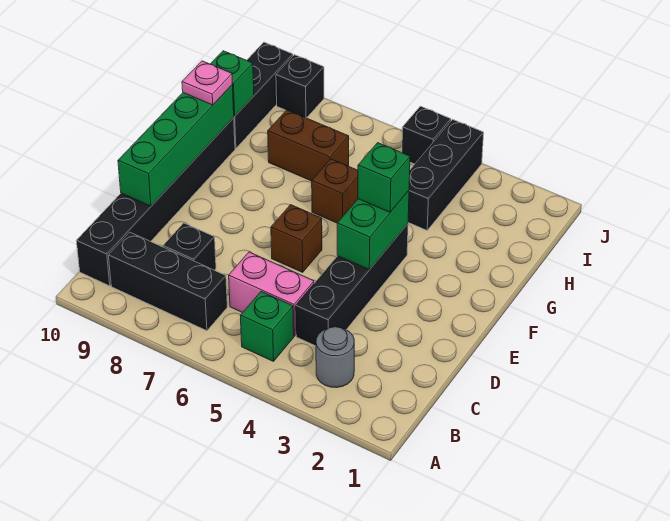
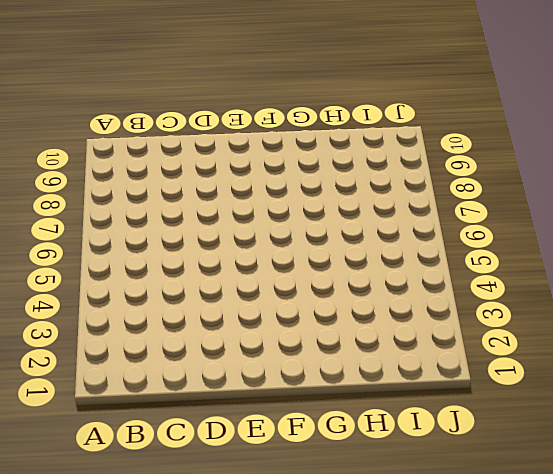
none -> grey 1x1 round brick [316,327,354,388]
none -> green 1x1 brick [240,292,294,361]
none -> black 1x3 brick [109,232,227,331]

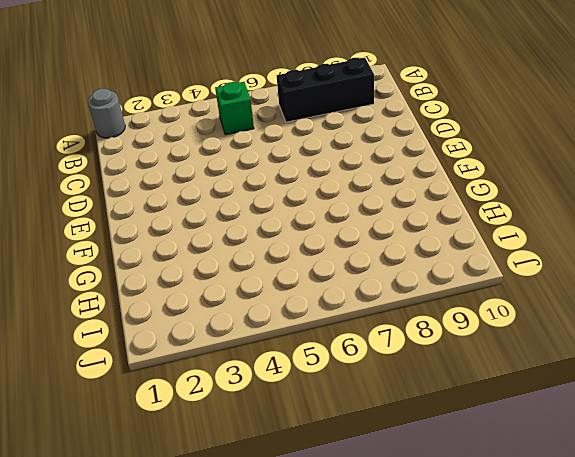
grey 1x1 round brick [88,89,125,138] -> grey 1x1 round brick moved to [316,327,354,388]
none -> black 1x6 brick [76,118,235,286]
none -> black 1x4 brick [296,224,408,346]
none -> pink 1x2 brick [229,252,314,336]

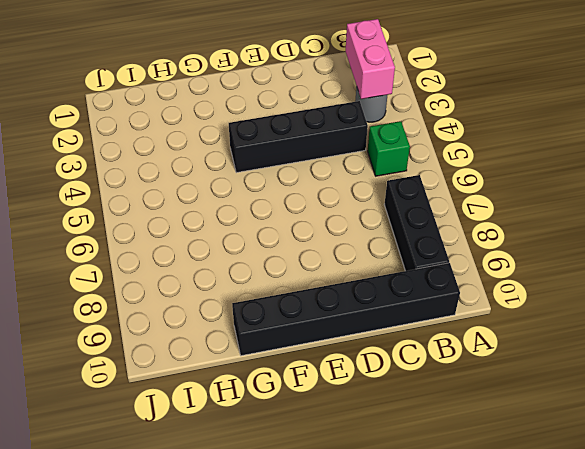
pink 1x2 brick [346,19,395,99] -> pink 1x2 brick moved to [229,252,314,336]
none -> black 1x1 brick [163,223,216,270]
none -> brown 1x1 brick [271,205,322,272]
none -> brown 1x1 brick [312,159,358,223]

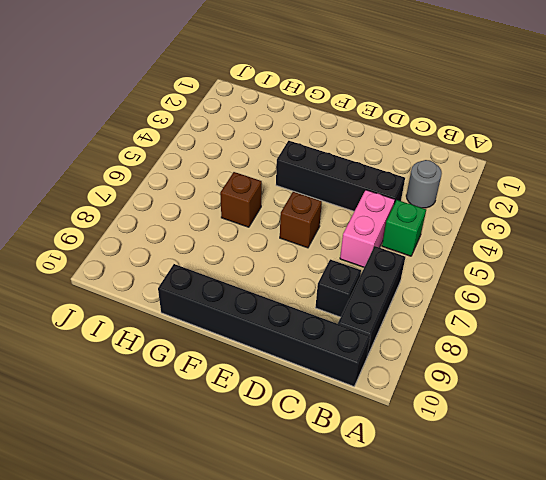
none -> black 1x3 brick [408,120,484,230]
none -> brown 1x2 brick [268,110,349,181]
none -> black 1x3 brick [234,42,293,148]

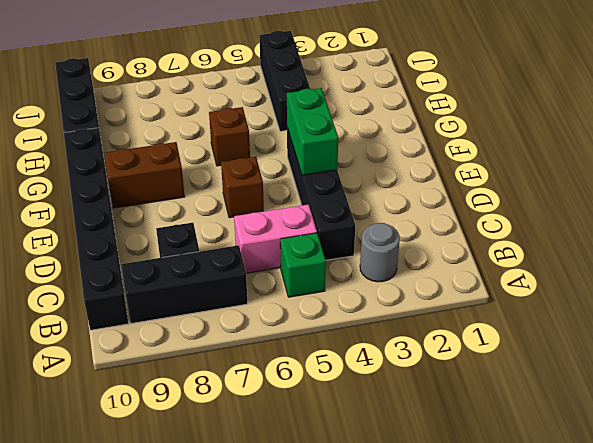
brown 1x2 brick [104,142,185,208] -> brown 1x2 brick moved to [268,110,349,181]
none -> black 1x1 brick [402,106,451,164]
none -> black 1x1 brick [276,55,324,118]
none -> green 1x4 brick [118,85,234,206]

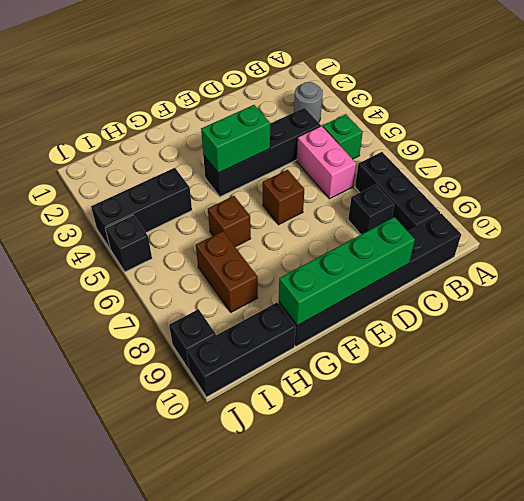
none -> green 1x1 brick [211,51,254,116]
none -> green 1x1 brick [358,143,410,212]
none -> pink 1x1 plate [182,61,232,105]

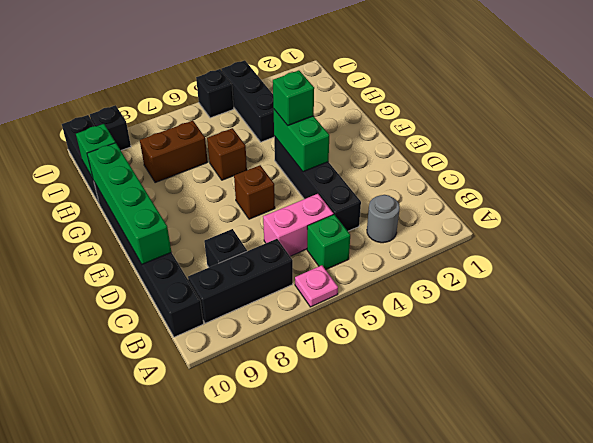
pink 1x1 plate [295,265,338,307] -> pink 1x1 plate moved to [182,61,232,105]

